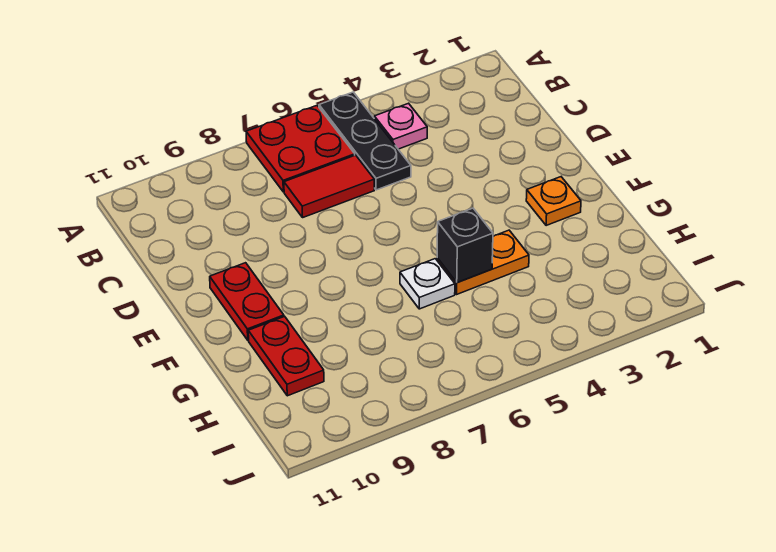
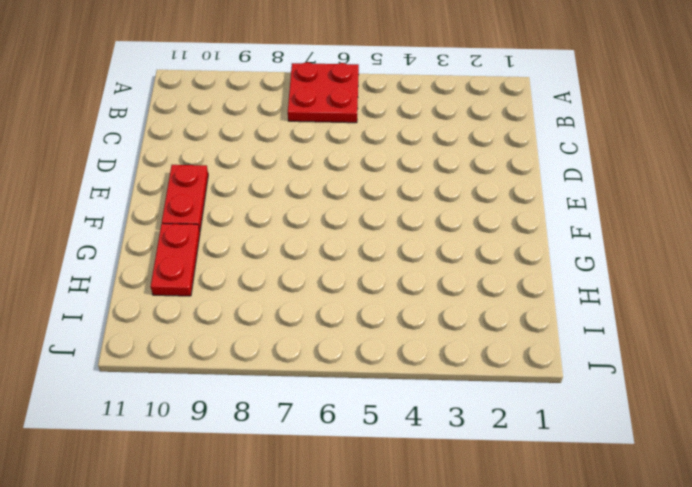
none -> black 1x3 plate [319,92,411,190]
none -> pink 1x1 plate [374,103,427,149]

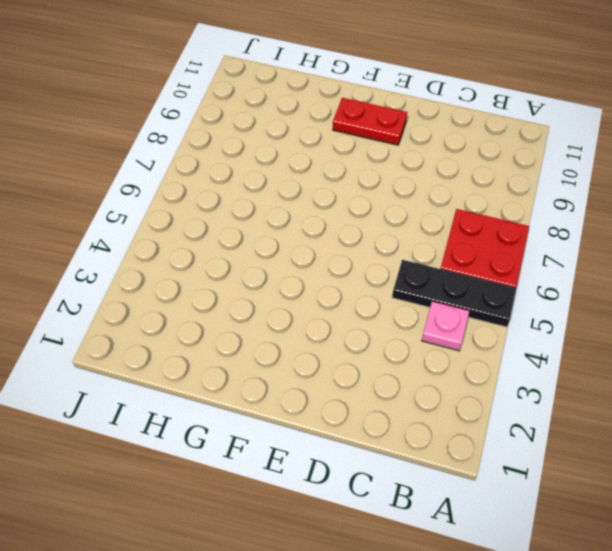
none -> red 1x2 tile [284,155,374,217]
none -> orange 1x1 plate [526,177,581,226]

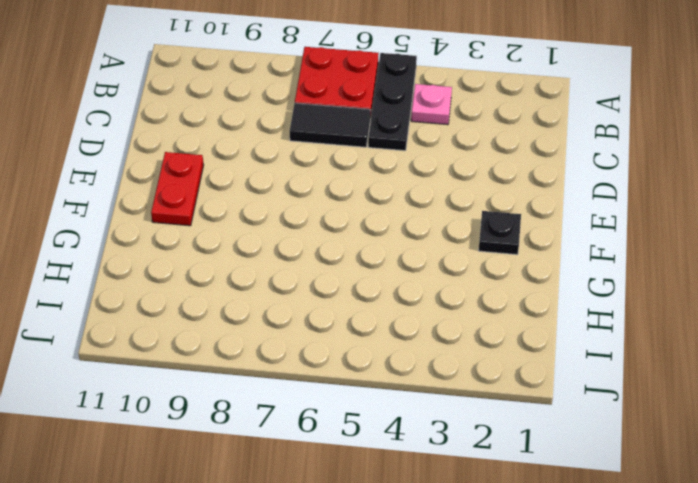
black 1x2 tile [290,103,370,147] -> red 1x2 tile [284,155,374,217]
black 1x1 plate [479,211,521,255] -> orange 1x1 plate [526,177,581,226]
none -> orange 1x2 plate [437,230,529,294]
none -> white 1x1 plate [400,259,455,309]

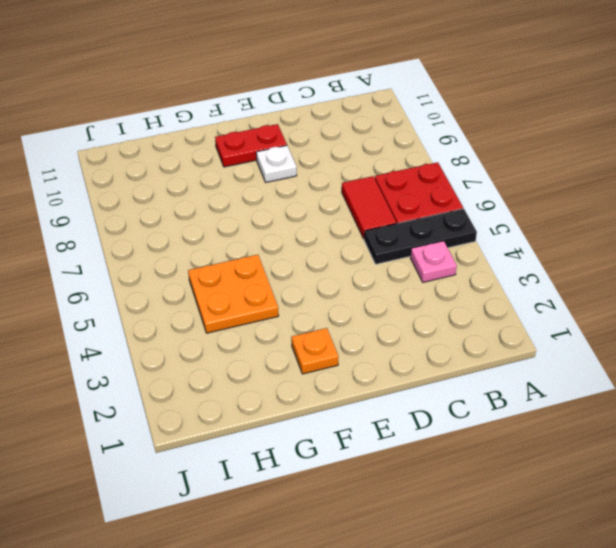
white 1x1 plate [256,145,297,182] -> white 1x1 plate moved to [400,259,455,309]
orange 2x2 plate [188,255,279,333] -> orange 1x2 plate [437,230,529,294]
none -> red 1x2 plate [248,316,324,396]
none -> black 1x1 brick [437,208,493,283]

